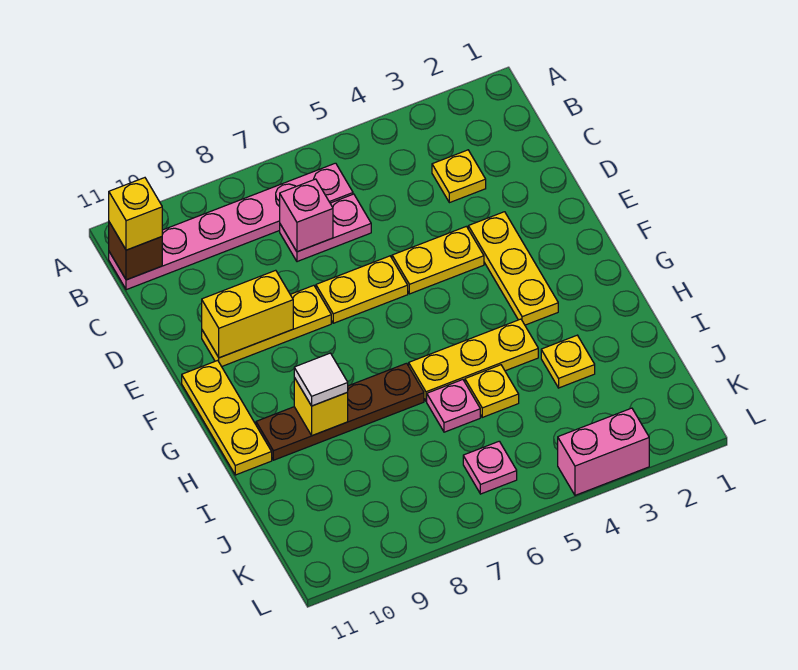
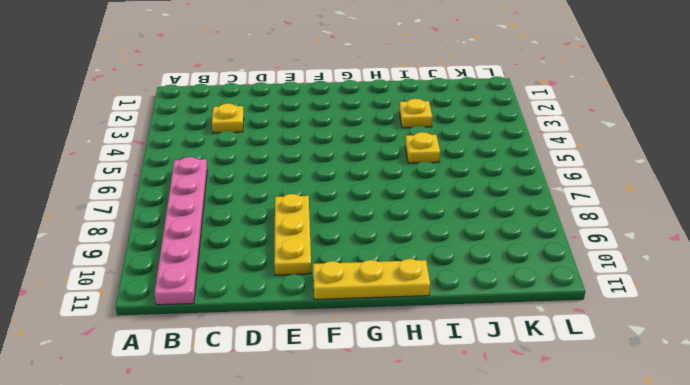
none -> pink 1x2 plate [280,194,371,262]
none -> yellow 1x3 plate [468,212,558,325]
none -> yellow 1x2 plate [392,226,484,294]

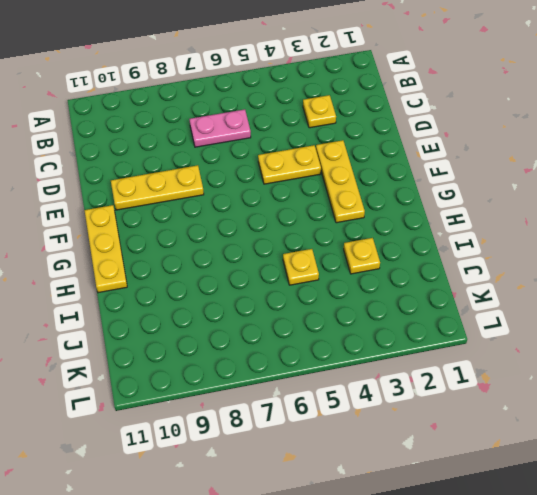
none -> pink 1x6 plate [109,163,353,290]
none -> yellow 1x2 plate [316,256,408,323]
none -> yellow 1x3 plate [409,319,538,401]

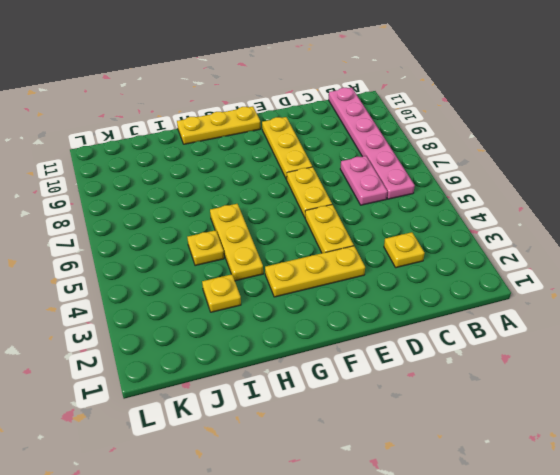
none -> brown 1x4 plate [256,363,424,460]
none -> pink 1x1 plate [427,380,480,432]
none -> pink 1x1 plate [463,441,517,494]

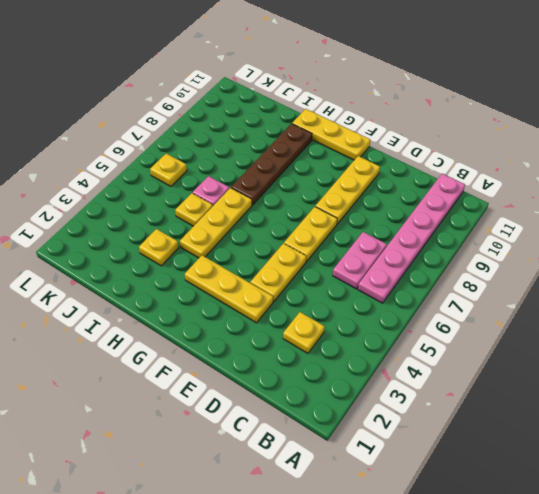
yellow 1x1 plate [150,153,187,186] -> pink 1x1 plate [463,441,517,494]
none -> pink 1x2 brick [558,408,649,495]
none -> brown 1x1 brick [109,222,162,280]
none -> pink 1x1 brick [280,179,333,252]

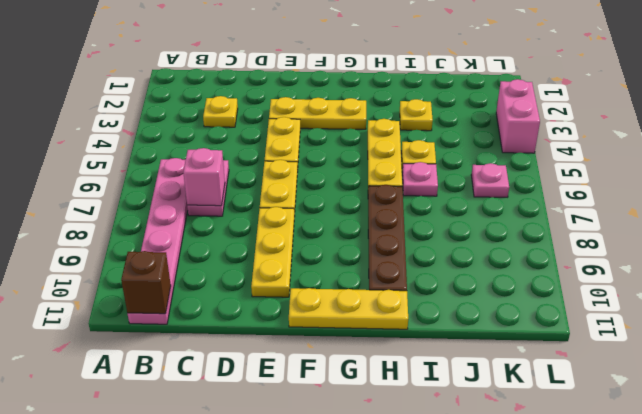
none -> yellow 1x2 brick [202,270,293,358]
none -> yellow 1x1 brick [294,378,348,436]
none -> yellow 1x1 brick [109,178,162,250]

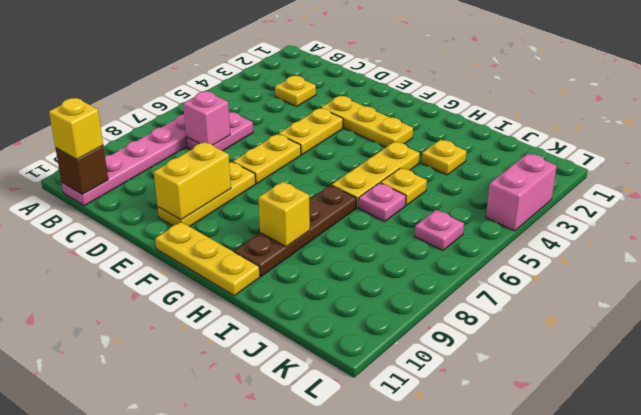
none -> white 1x1 tile [294,353,348,406]

